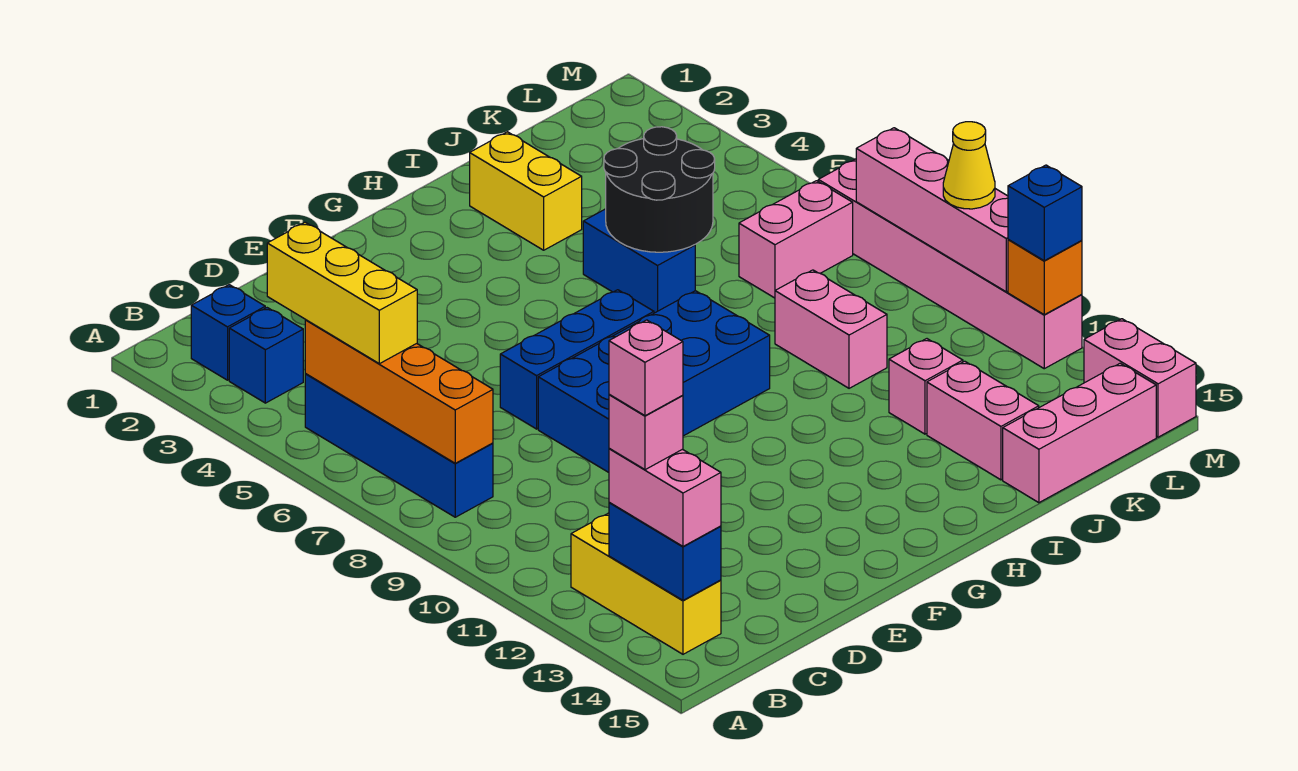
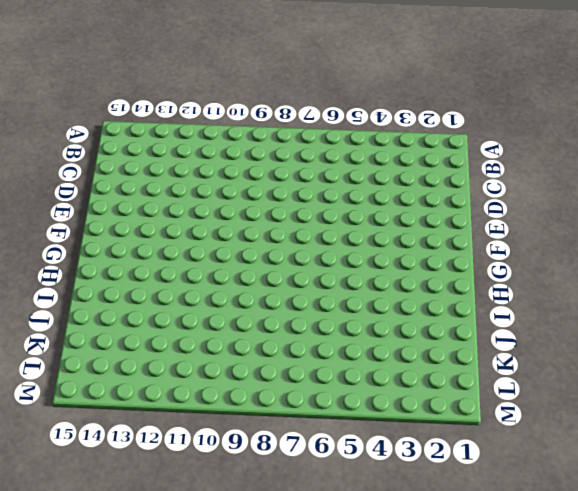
none -> blue 1x1 brick [191,285,265,380]
none -> blue 1x1 brick [229,308,303,403]
none -> blue 1x4 brick [305,374,493,517]

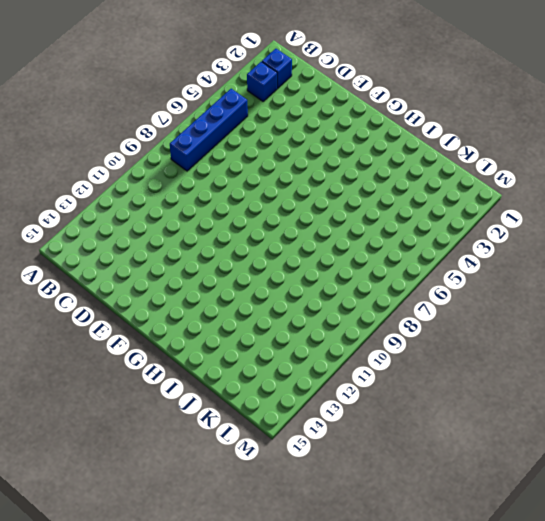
none -> yellow 1x3 brick [571,513,721,654]
none -> blue 1x3 brick [500,290,654,429]
none -> blue 2x4 brick [538,291,770,472]

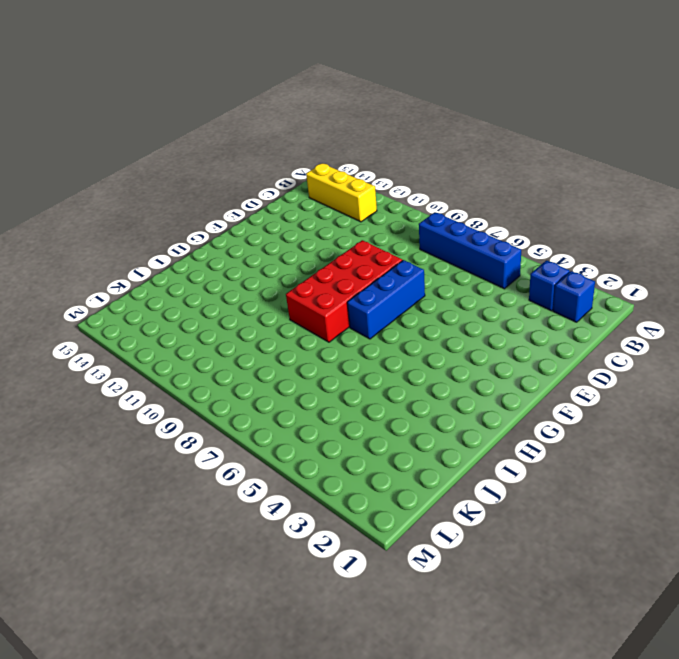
red 2x4 brick [286,240,403,342] -> blue 2x4 brick [538,291,770,472]
none -> yellow 1x2 brick [470,132,582,250]
none -> blue 1x2 brick [583,209,695,313]
none -> pink 1x2 brick [775,270,887,388]

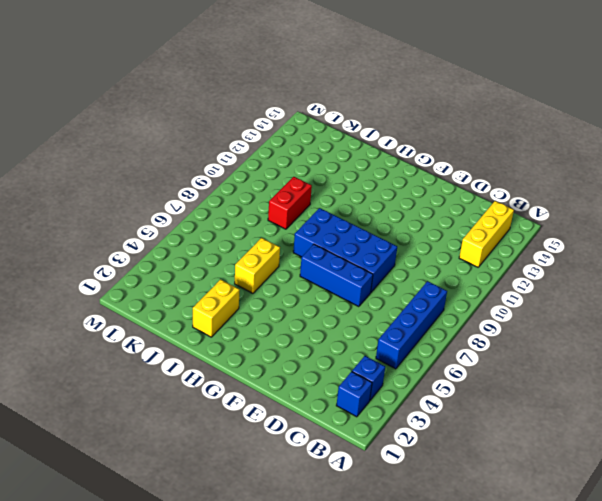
yellow 1x2 brick [235,238,280,293] -> blue 1x2 brick [583,209,695,313]
red 1x2 brick [268,177,312,229] -> pink 1x2 brick [775,270,887,388]
none -> pink 1x1 brick [889,339,963,434]
none -> pink 1x2 brick [927,361,1039,480]
none -> pink 1x3 brick [1003,363,1156,503]

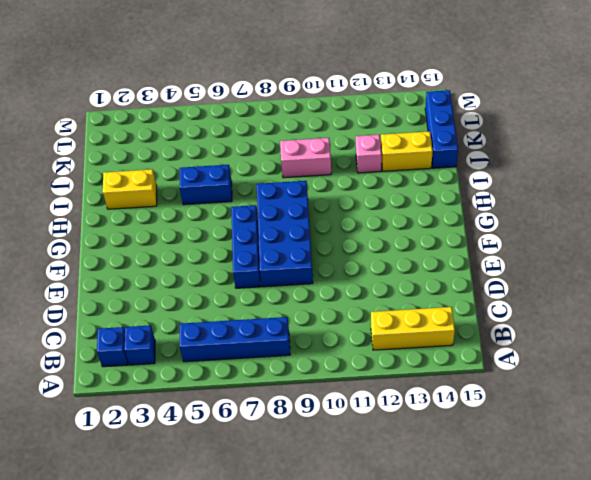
yellow 1x2 brick [381,131,433,171] -> pink 1x2 brick [927,361,1039,480]
blue 1x3 brick [425,90,458,168] -> pink 1x3 brick [1003,363,1156,503]
none -> pink 1x2 brick [739,181,853,298]
none -> pink 1x6 brick [818,159,1082,369]
none -> pink 1x2 brick [1084,319,1196,437]

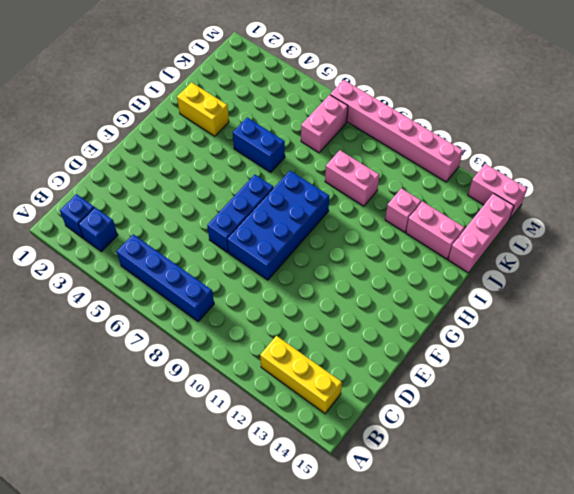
none -> orange 1x4 brick [305,320,493,463]
none -> blue 1x2 brick [609,502,721,600]
none -> black 2x2 round brick [604,127,715,252]

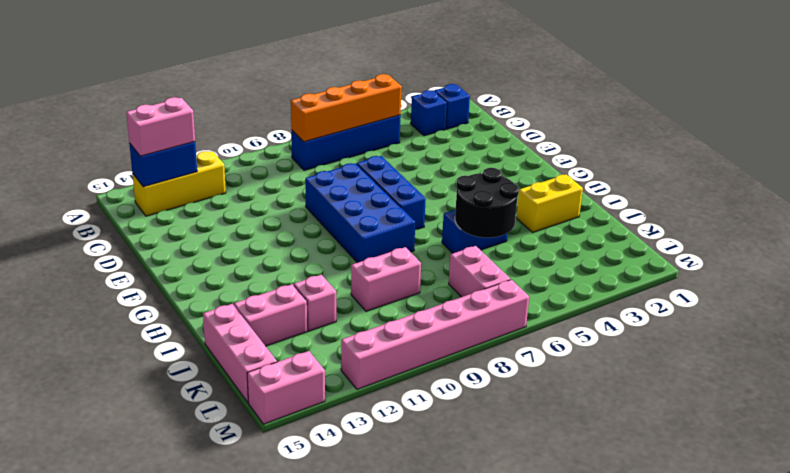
none -> pink 1x4 brick [856,128,1008,292]
none -> orange 1x1 brick [1008,240,1082,315]
none -> yellow 1x3 brick [267,222,417,364]

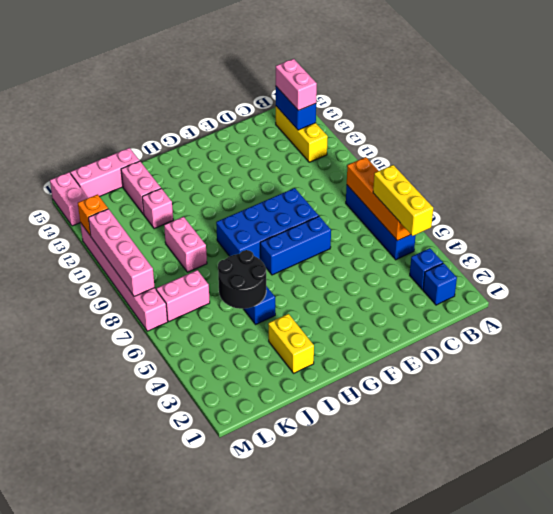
none -> yellow 1x1 cone [943,122,995,209]
none -> blue 1x1 brick [1008,165,1082,261]
none -> pink 1x1 brick [609,395,683,470]

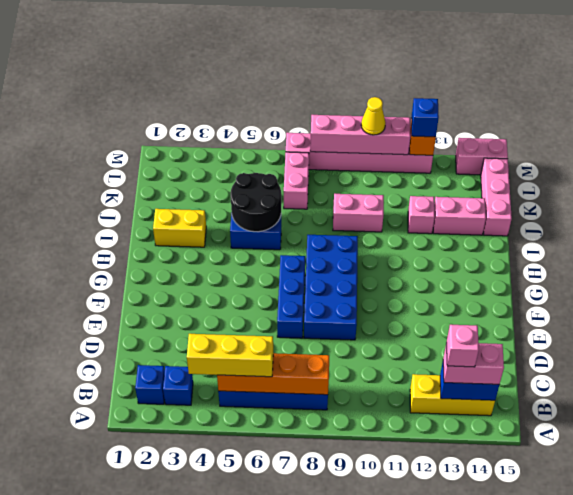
none -> pink 1x1 brick [609,320,683,416]

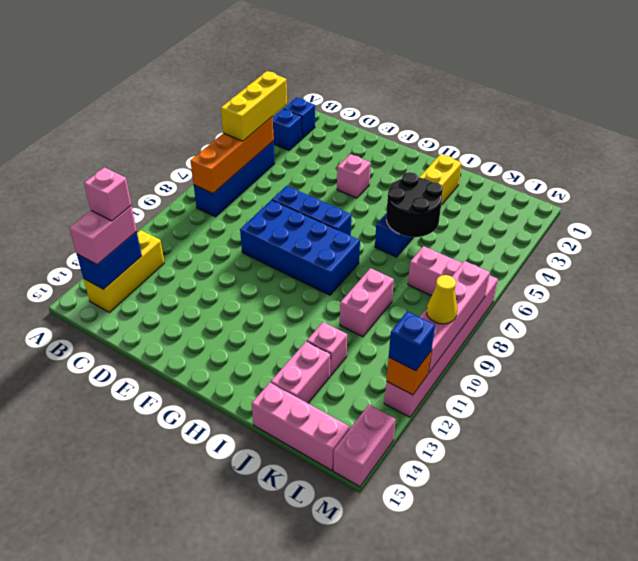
pink 1x1 brick [337,154,371,198] -> pink 1x1 brick moved to [609,320,683,416]

